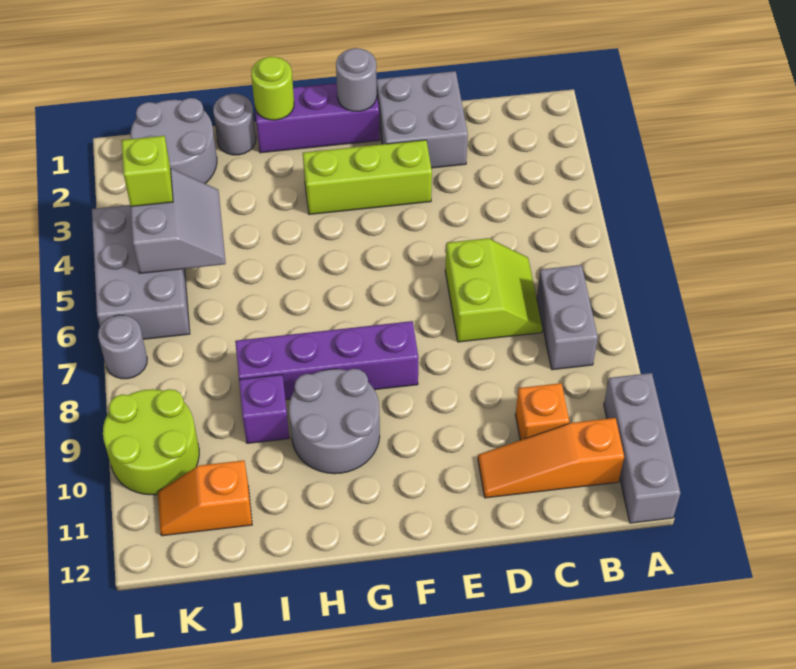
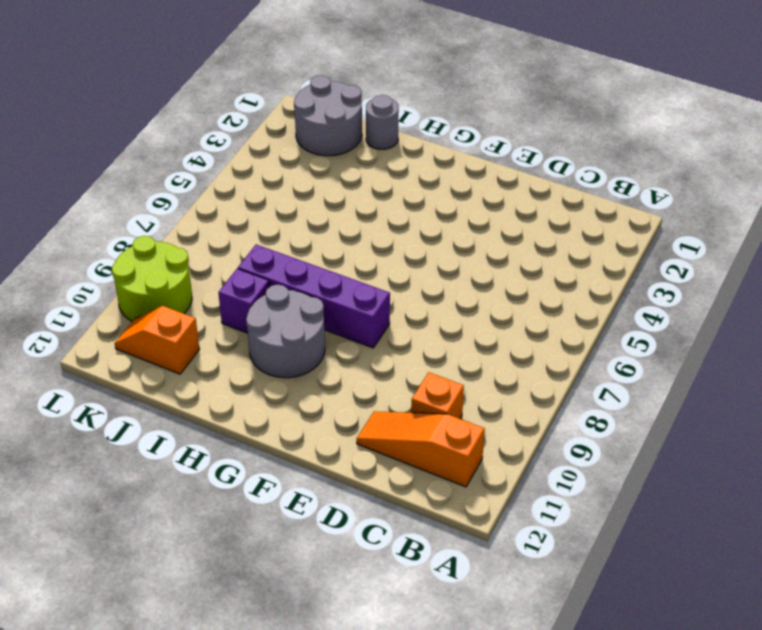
none -> grey 1x3 brick [604,373,680,523]
none -> grey 1x2 brick [537,265,598,370]
none -> lime 2x2 slope [445,238,542,342]

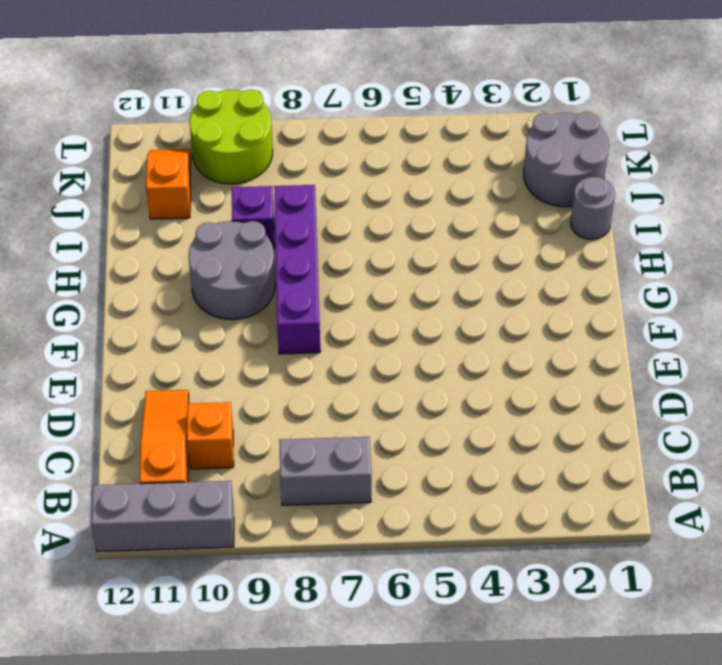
none -> lime 2x2 slope [445,238,542,342]
none -> grey 2x2 brick [376,71,468,168]
none -> lime 1x3 brick [303,140,432,215]

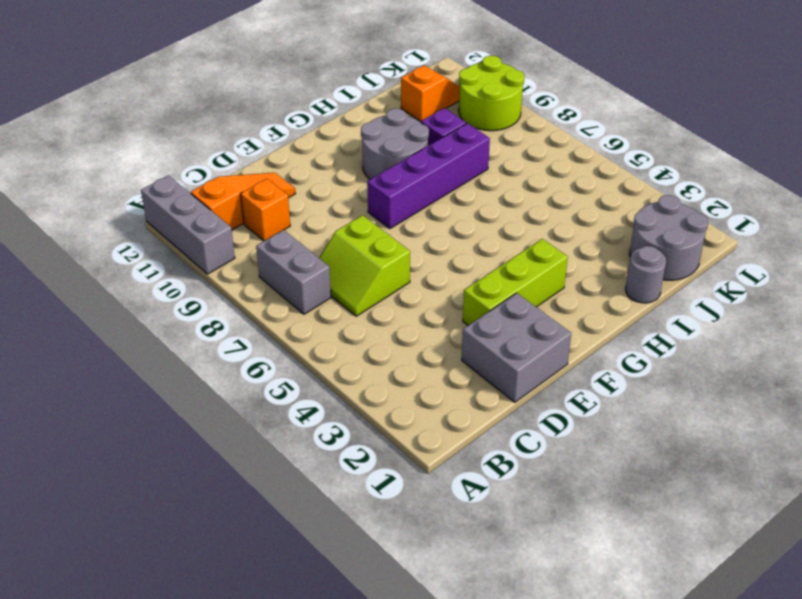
none -> purple 1x3 brick [255,83,380,153]
none -> grey 2x3 brick [92,205,190,339]
none -> grey 1x1 round brick [98,315,147,379]

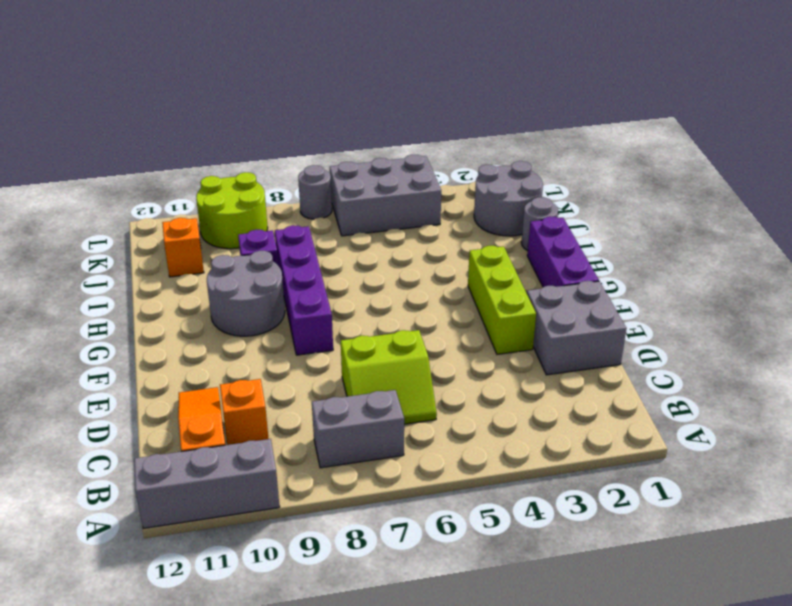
none -> grey 1x1 round brick [336,48,377,111]
none -> lime 1x1 round brick [251,57,294,120]
none -> grey 2x2 slope [131,169,226,273]

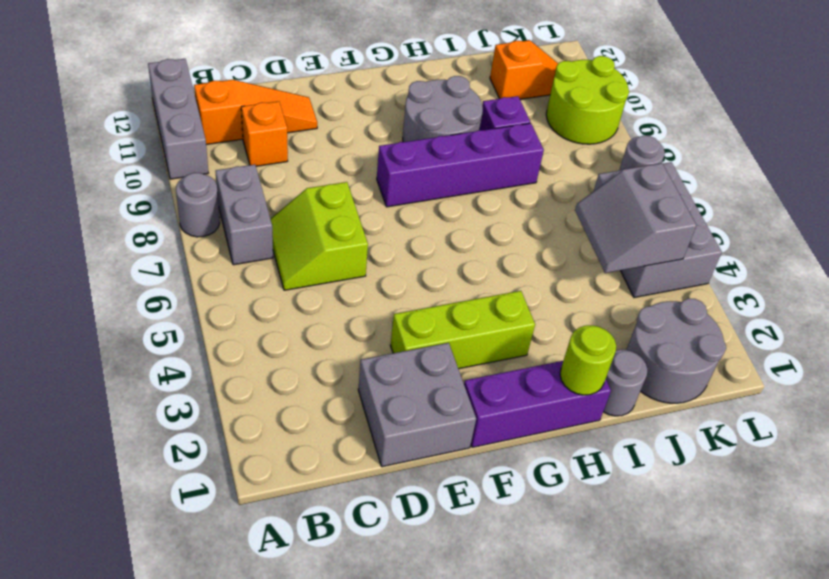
grey 1x1 round brick [176,173,220,237] -> grey 1x1 round brick moved to [336,48,377,111]
none -> lime 1x1 brick [122,136,173,207]

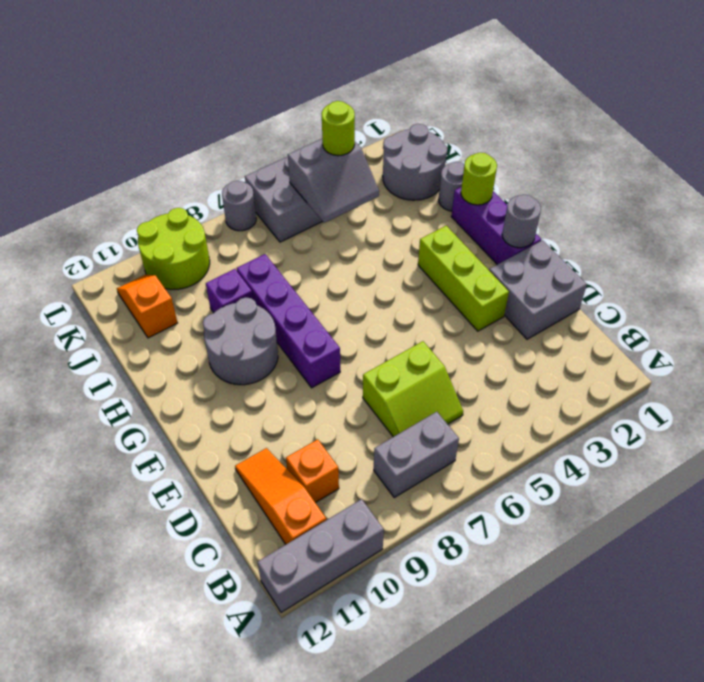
lime 1x1 round brick [322,101,355,156] -> lime 1x1 brick [122,136,173,207]

